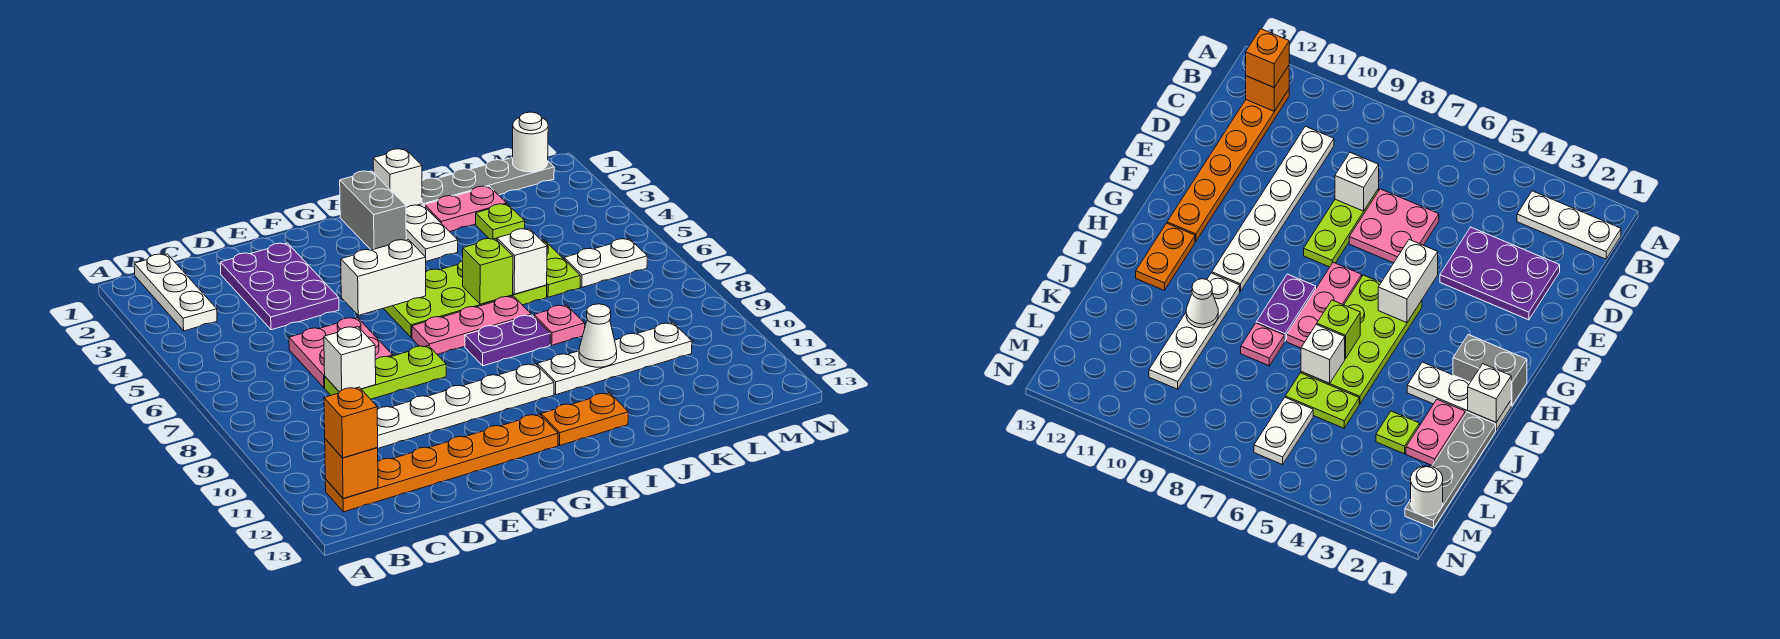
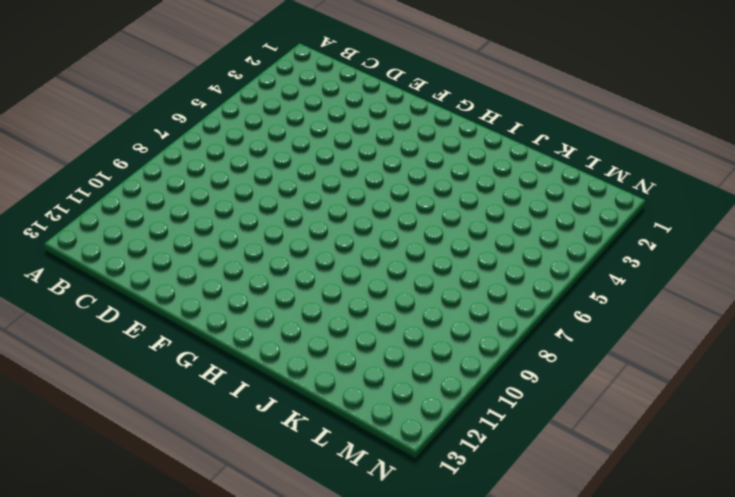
none -> white 1x3 plate [134,254,217,331]
none -> orange 1x6 plate [325,414,558,512]
none -> white 1x6 plate [377,364,554,448]

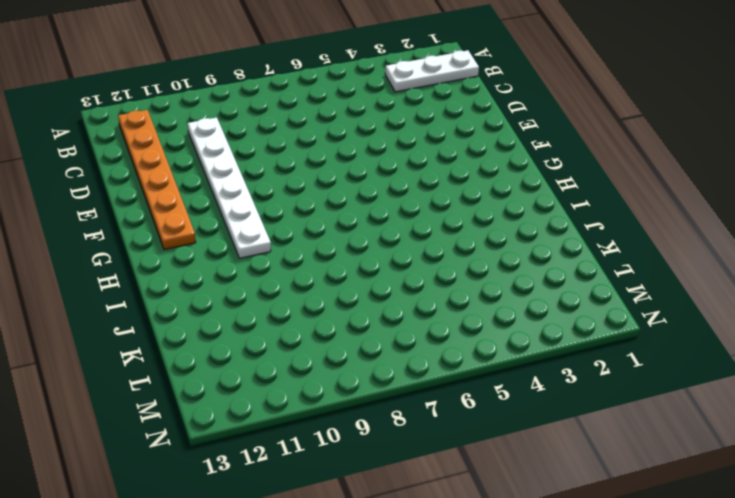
none -> purple 2x3 plate [220,243,339,330]
none -> pink 2x2 plate [289,318,393,388]
none -> lime 1x3 plate [325,346,446,399]

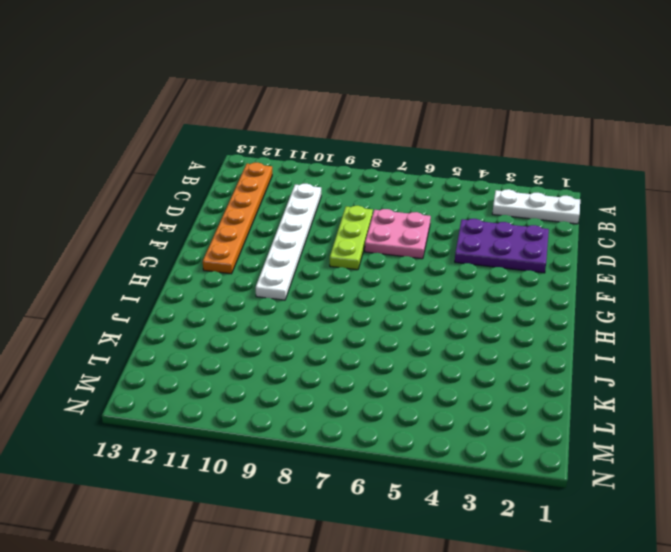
none -> lime 2x4 plate [383,261,547,337]
none -> pink 1x3 plate [412,296,531,354]
none -> grey 1x2 brick [340,171,406,250]

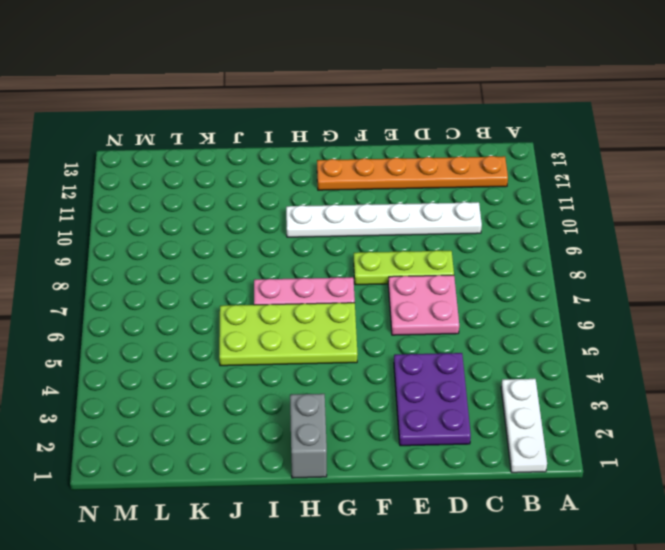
none -> purple 1x2 plate [465,315,550,366]
none -> orange 1x2 plate [541,393,628,445]
none -> white 1x3 plate [406,204,458,261]

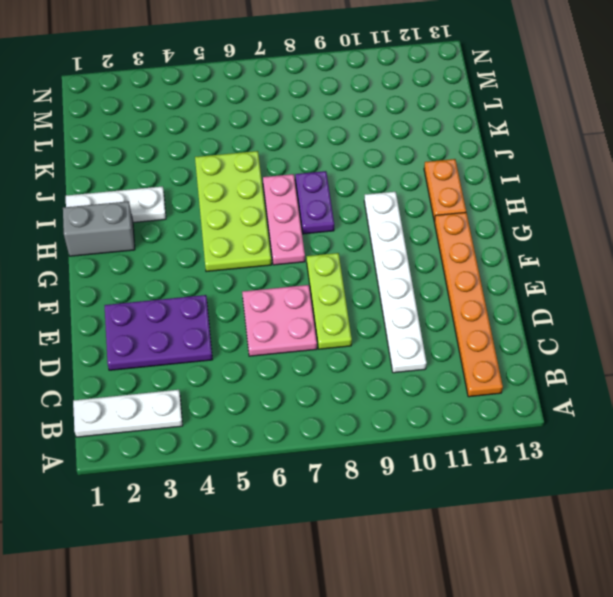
none -> white 1x4 plate [537,323,692,395]
none -> grey 1x4 plate [422,157,554,207]
none -> pink 1x2 plate [425,186,507,232]

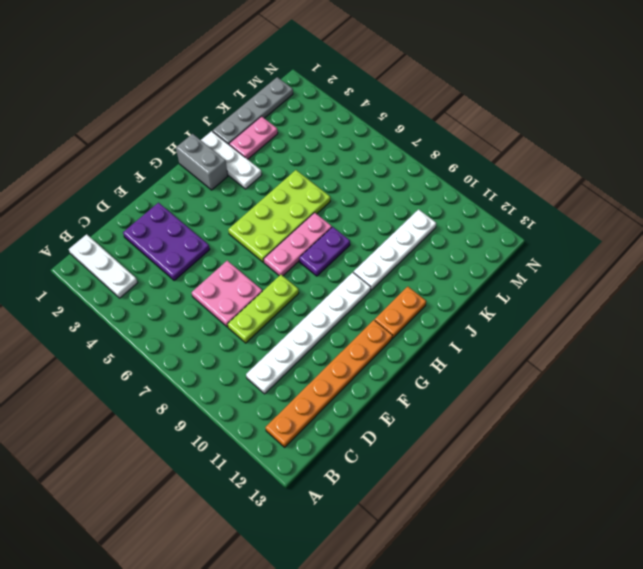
none -> pink 1x1 plate [534,305,585,345]
none -> lime 1x1 plate [476,204,525,240]
none -> lime 1x2 plate [542,240,580,297]

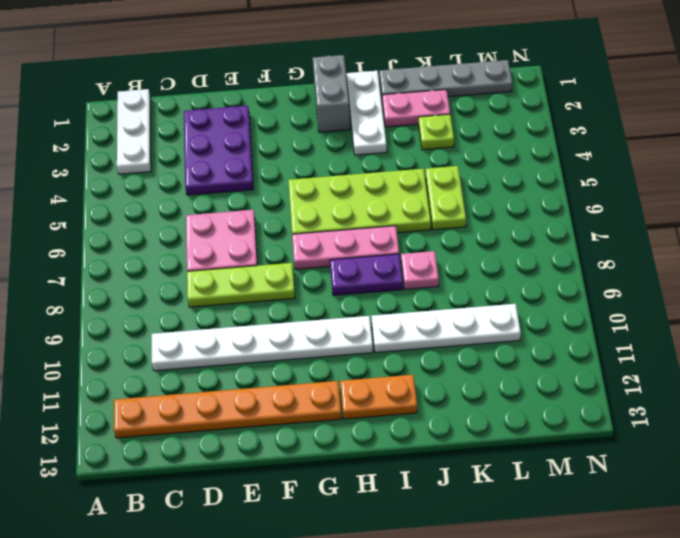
none -> white 1x2 plate [564,239,647,287]
none -> orange 1x1 brick [325,439,378,498]
none -> white 1x1 brick [324,327,376,392]

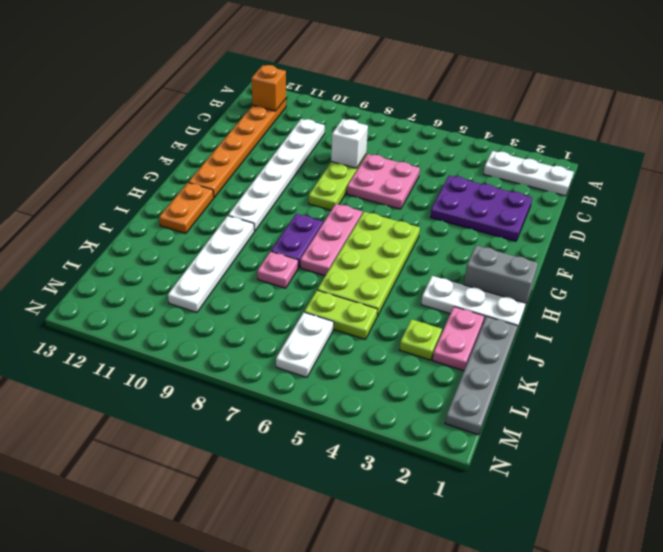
none -> white 1x2 brick [341,240,426,315]
none -> white 1x1 brick [373,149,422,208]
none -> lime 1x1 brick [463,239,513,304]

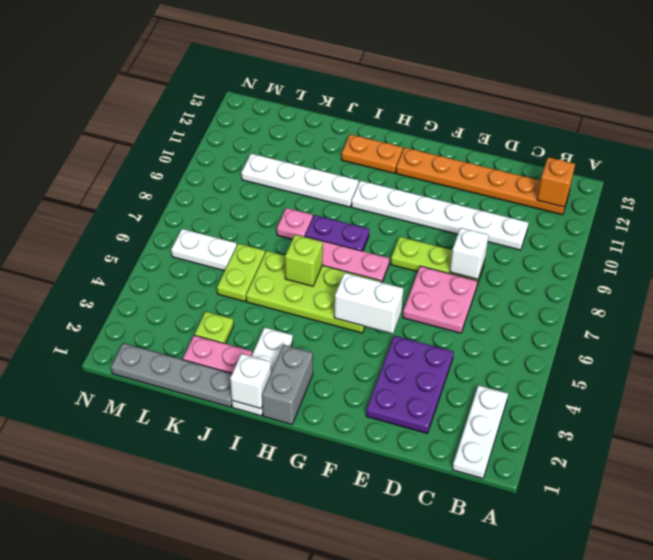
none -> white 1x1 brick [497,229,547,294]
none -> white 1x1 cone [579,304,617,367]
none -> white 1x1 round brick [513,112,548,172]

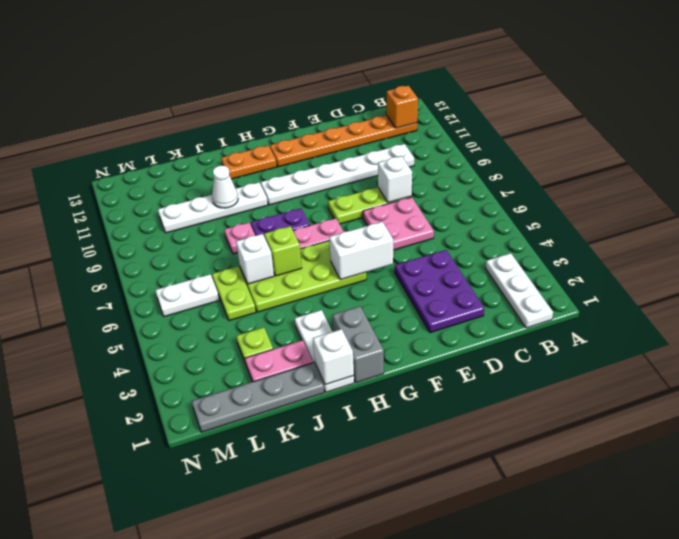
none -> white 1x1 round brick [513,112,548,172]
none -> orange 1x1 brick [324,387,378,458]

